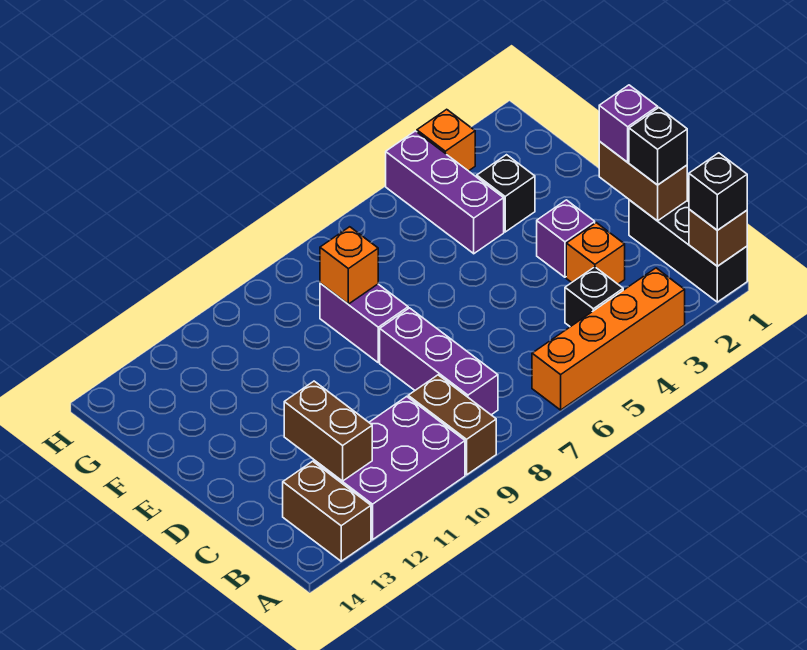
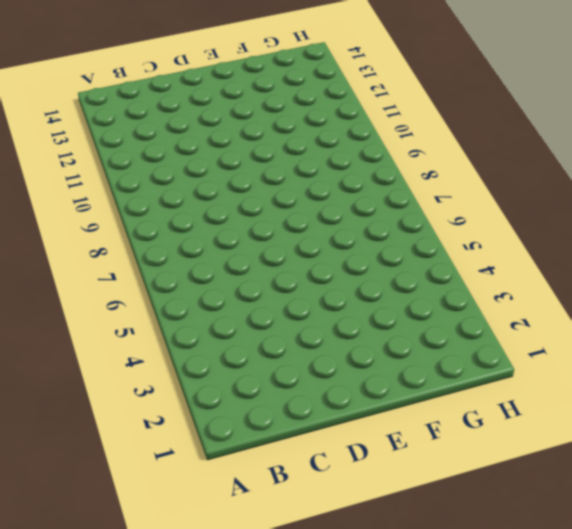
none -> black 1x3 brick [629,200,747,302]
none -> orange 1x4 brick [532,268,685,410]
none -> brown 1x2 brick [408,375,496,475]

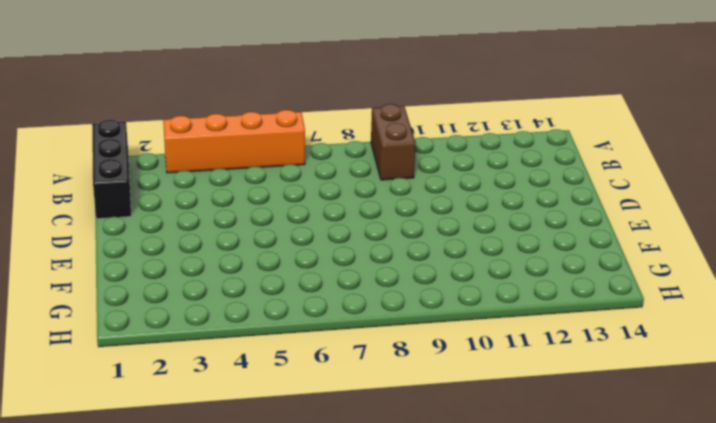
none -> purple 2x3 brick [314,396,465,540]
none -> brown 1x2 brick [283,461,371,561]
none -> black 1x1 brick [565,267,623,327]

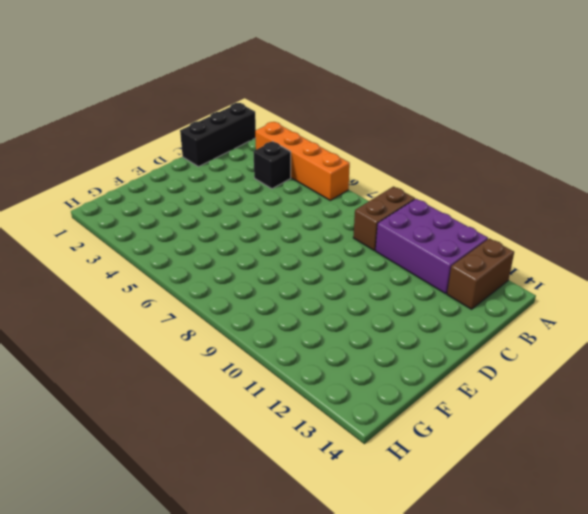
none -> purple 1x3 brick [380,308,498,415]
none -> orange 1x1 brick [566,223,625,284]
none -> purple 1x1 brick [537,200,595,277]

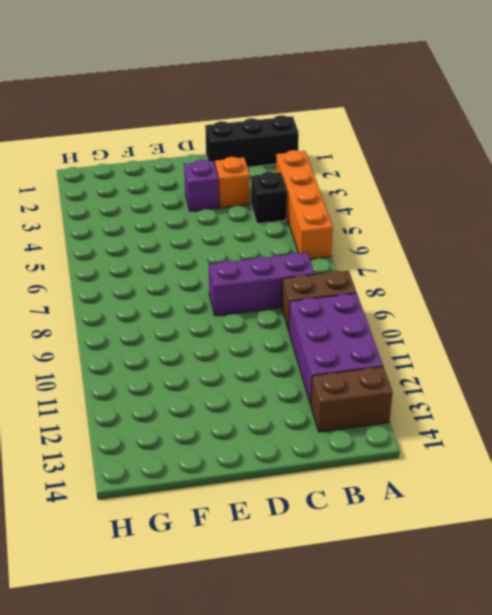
none -> purple 1x2 brick [320,283,408,363]
none -> black 1x1 brick [477,155,535,232]
none -> purple 1x3 brick [386,131,504,254]

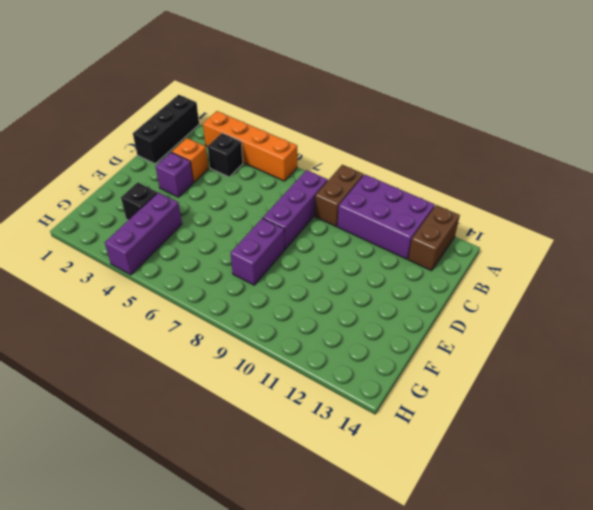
none -> orange 1x1 brick [417,109,475,171]
none -> brown 1x1 brick [689,209,747,266]
none -> brown 1x2 brick [284,381,372,481]

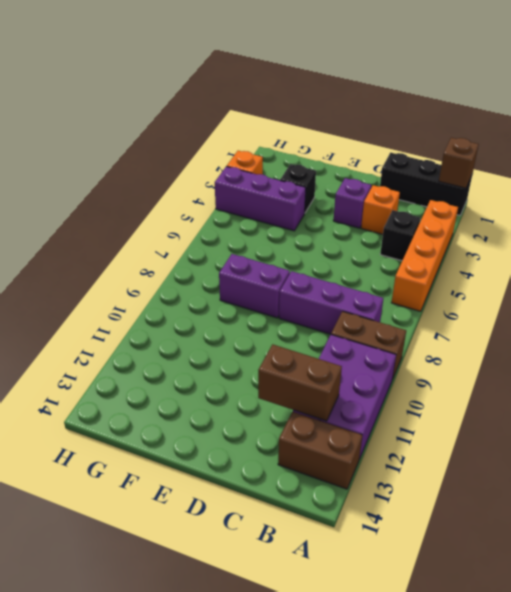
none -> brown 1x2 brick [599,141,687,221]
none -> orange 1x1 brick [320,227,378,304]
none -> black 1x1 brick [689,153,747,230]

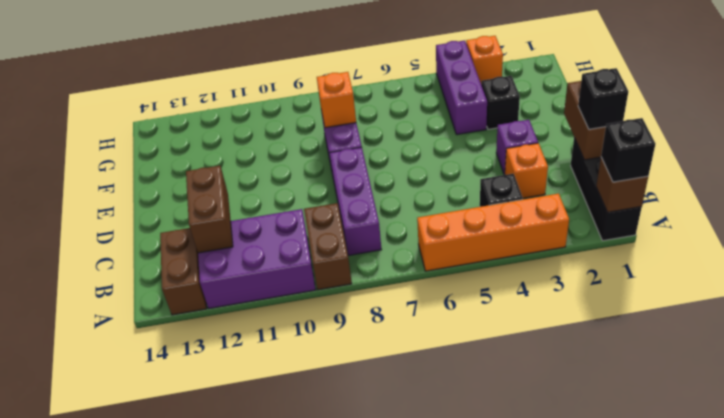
none -> purple 1x1 brick [599,85,658,162]

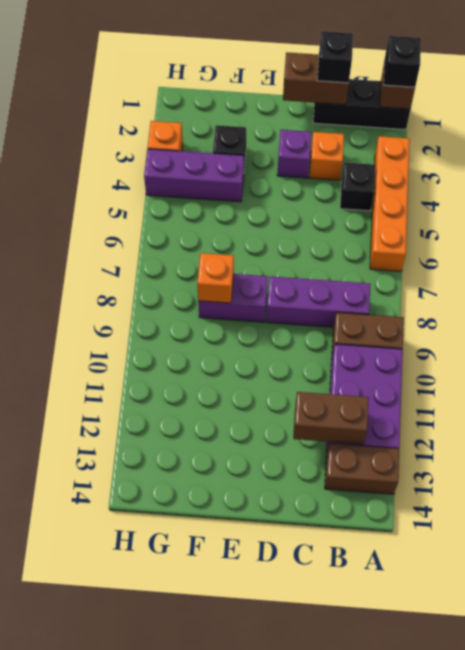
none -> purple 1x1 brick [599,85,658,162]

